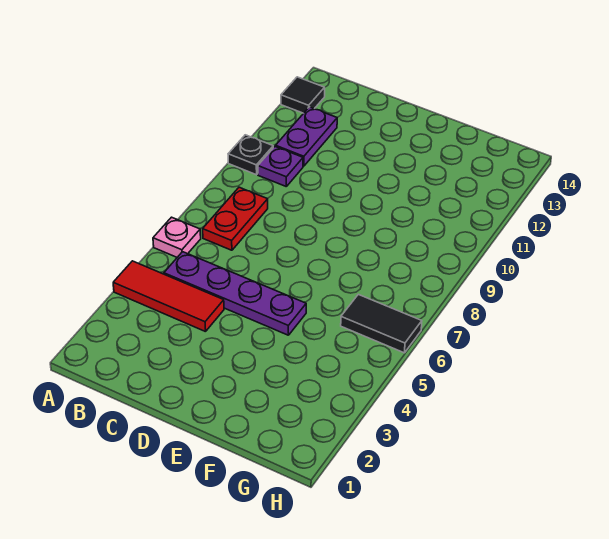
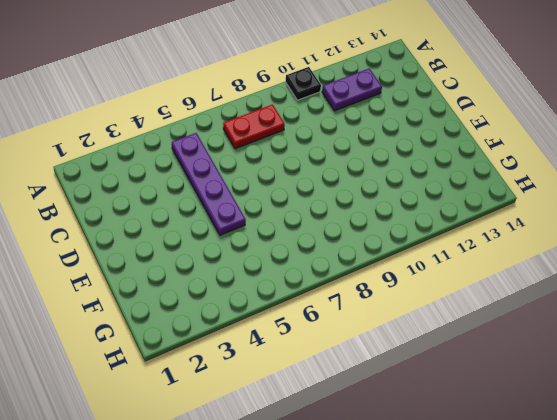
none -> red 1x3 tile [113,261,224,332]
none -> pink 1x1 plate [153,217,201,257]

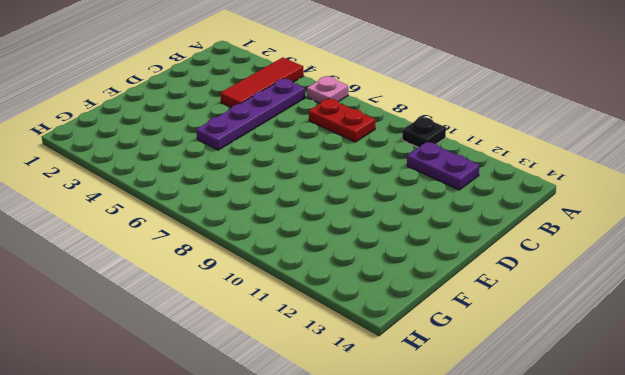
none -> black 1x1 tile [281,77,325,113]
none -> purple 1x1 plate [258,146,303,186]

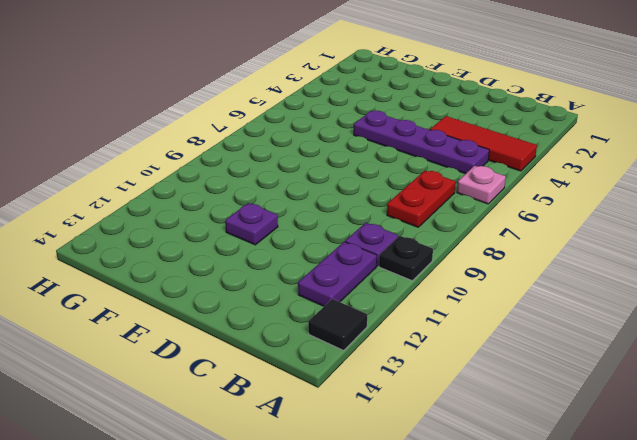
purple 1x1 plate [225,203,278,245] -> none
none -> black 1x2 tile [341,294,422,353]

